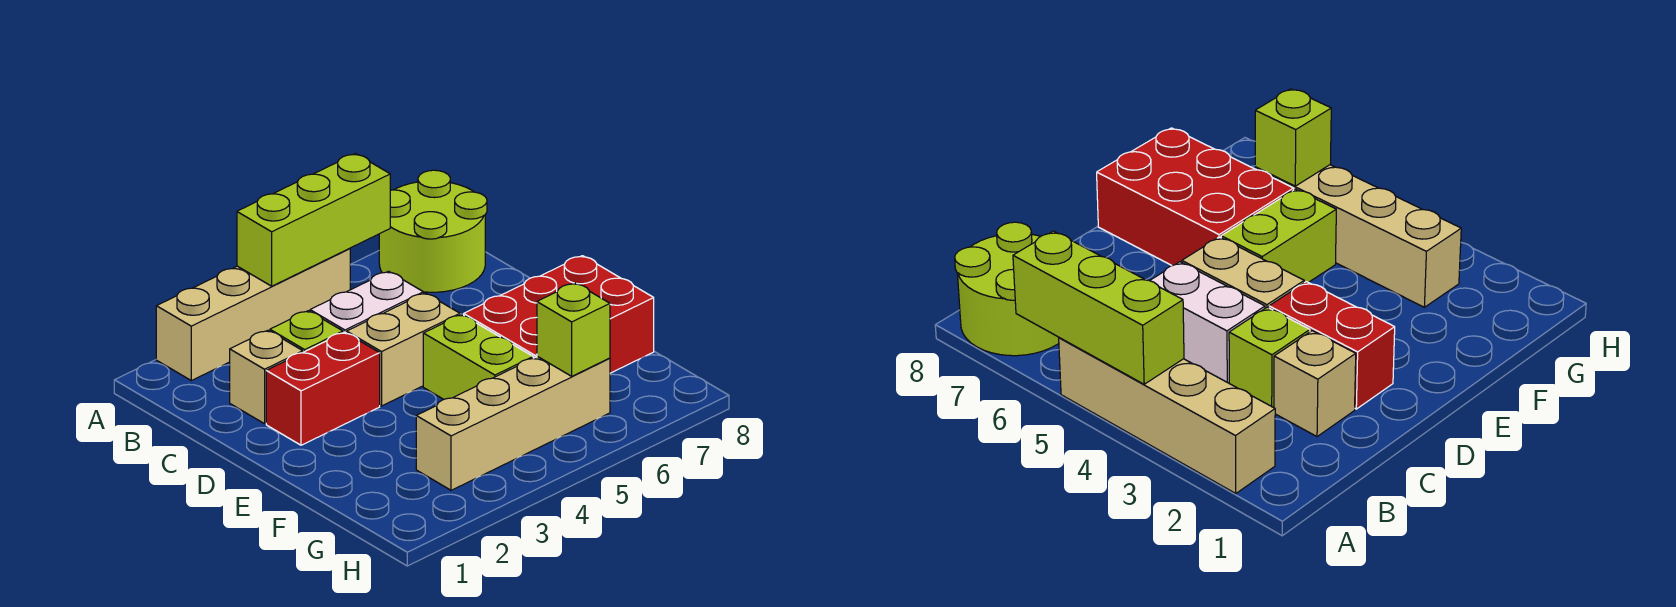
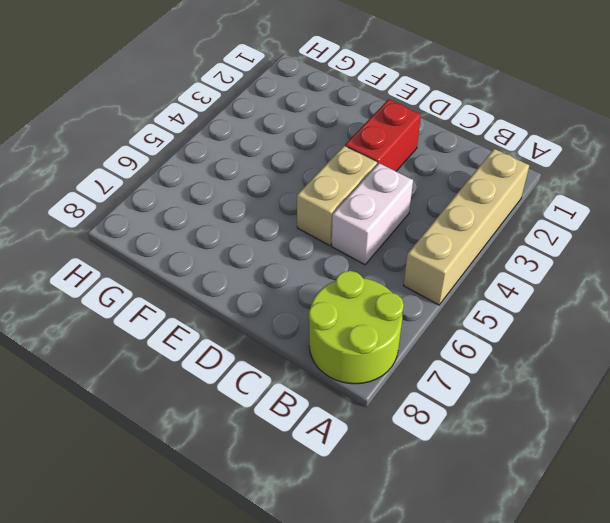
none -> tan 1x1 brick [230,330,303,424]
none -> lime 1x1 brick [270,311,343,352]
none -> lime 1x2 brick [423,314,533,400]

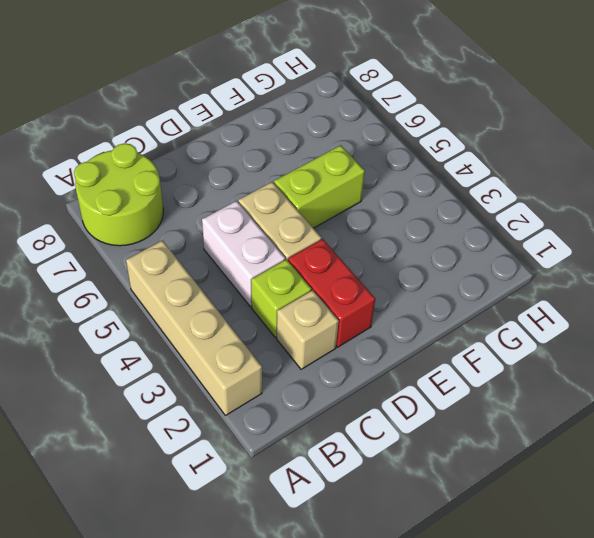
none -> red 2x3 brick [464,256,654,373]
none -> tan 1x4 brick [416,356,610,490]
none -> lime 1x3 brick [237,154,390,286]

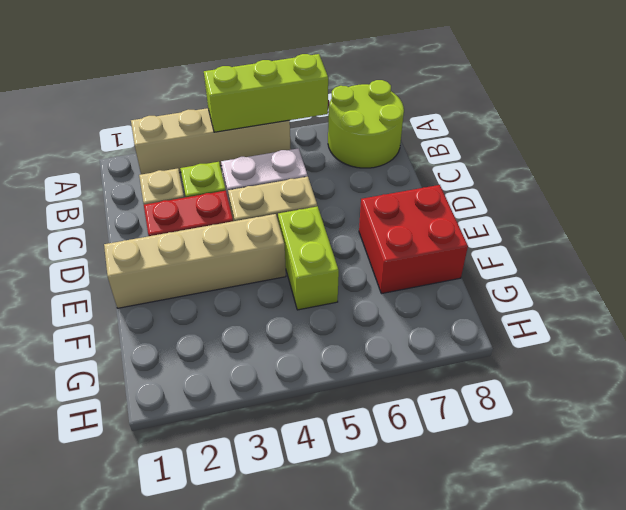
tan 1x4 brick [104,214,286,308] -> tan 1x4 brick moved to [416,356,610,490]
red 2x2 brick [359,185,468,294] -> red 2x3 brick [464,256,654,373]
none -> lime 1x1 brick [537,283,610,376]

